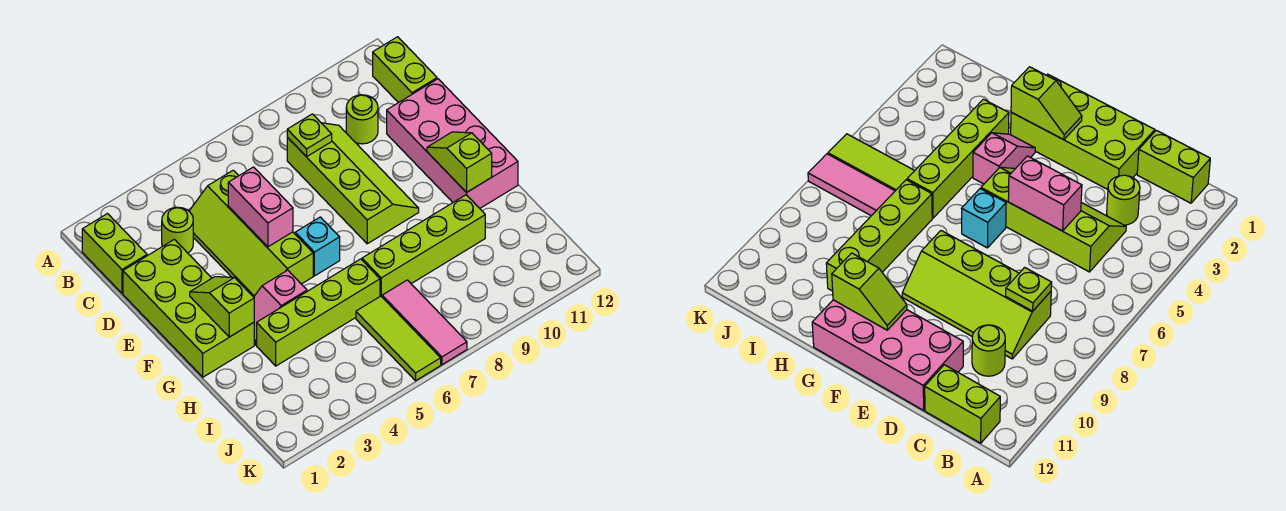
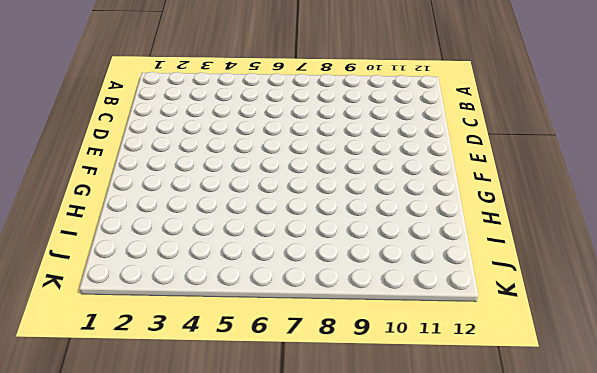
none -> lime 1x2 brick [82,214,147,293]
none -> lime 1x2 brick [373,37,437,103]
none -> lime 1x1 round brick [162,207,193,253]

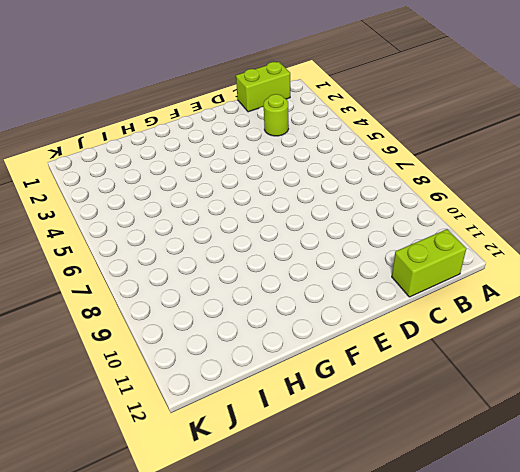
none -> lime 2x4 slope [189,170,313,297]
none -> lime 2x4 slope [287,123,419,244]
none -> lime 1x1 round brick [346,95,378,144]

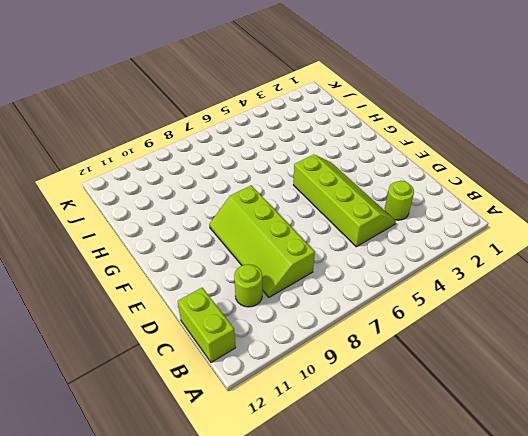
none -> lime 1x2 brick [82,214,147,293]
none -> lime 2x4 brick [123,239,254,377]
none -> pink 2x4 brick [387,79,518,208]

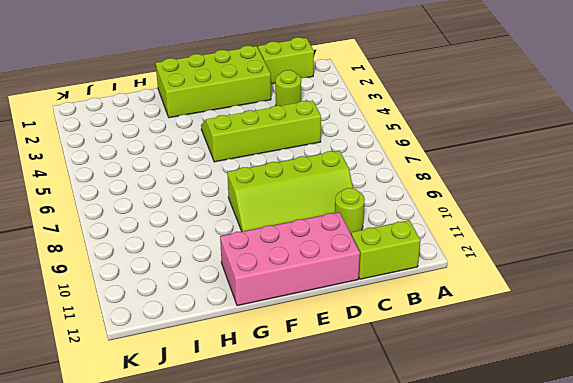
none -> cyan 1x1 brick [295,217,340,276]
none -> pink 1x2 slope [254,270,307,345]
none -> lime 1x4 brick [257,259,380,366]

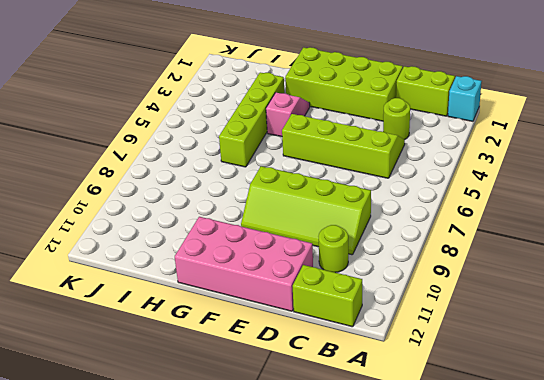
cyan 1x1 brick [448,76,482,121] -> cyan 1x1 brick moved to [295,217,340,276]
none -> lime 1x4 brick [362,195,485,297]
none -> lime 1x3 tile [356,296,441,381]
none -> pink 1x3 tile [382,280,467,365]

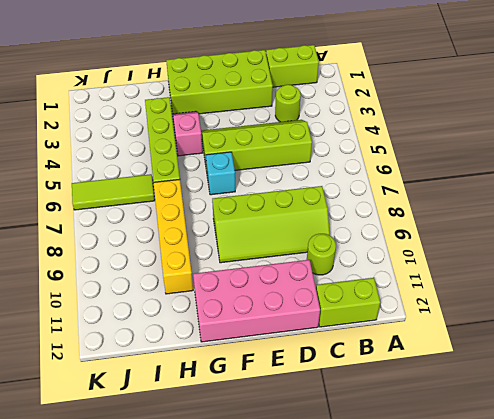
yellow 1x4 brick [153,179,193,294] -> lime 1x4 brick [362,195,485,297]
none -> pink 1x3 tile [382,280,467,365]
none -> lime 1x1 plate [287,114,332,157]
none -> pink 1x2 brick [228,167,293,247]

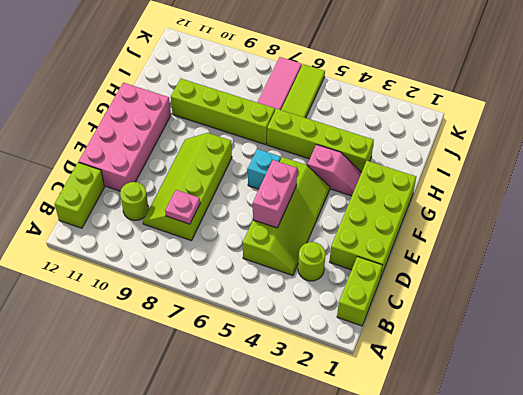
pink 1x1 plate [165,190,200,224] -> lime 1x1 plate [287,114,332,157]
none -> lime 1x2 slope [190,277,254,337]
none -> lime 1x2 slope [427,132,492,193]

